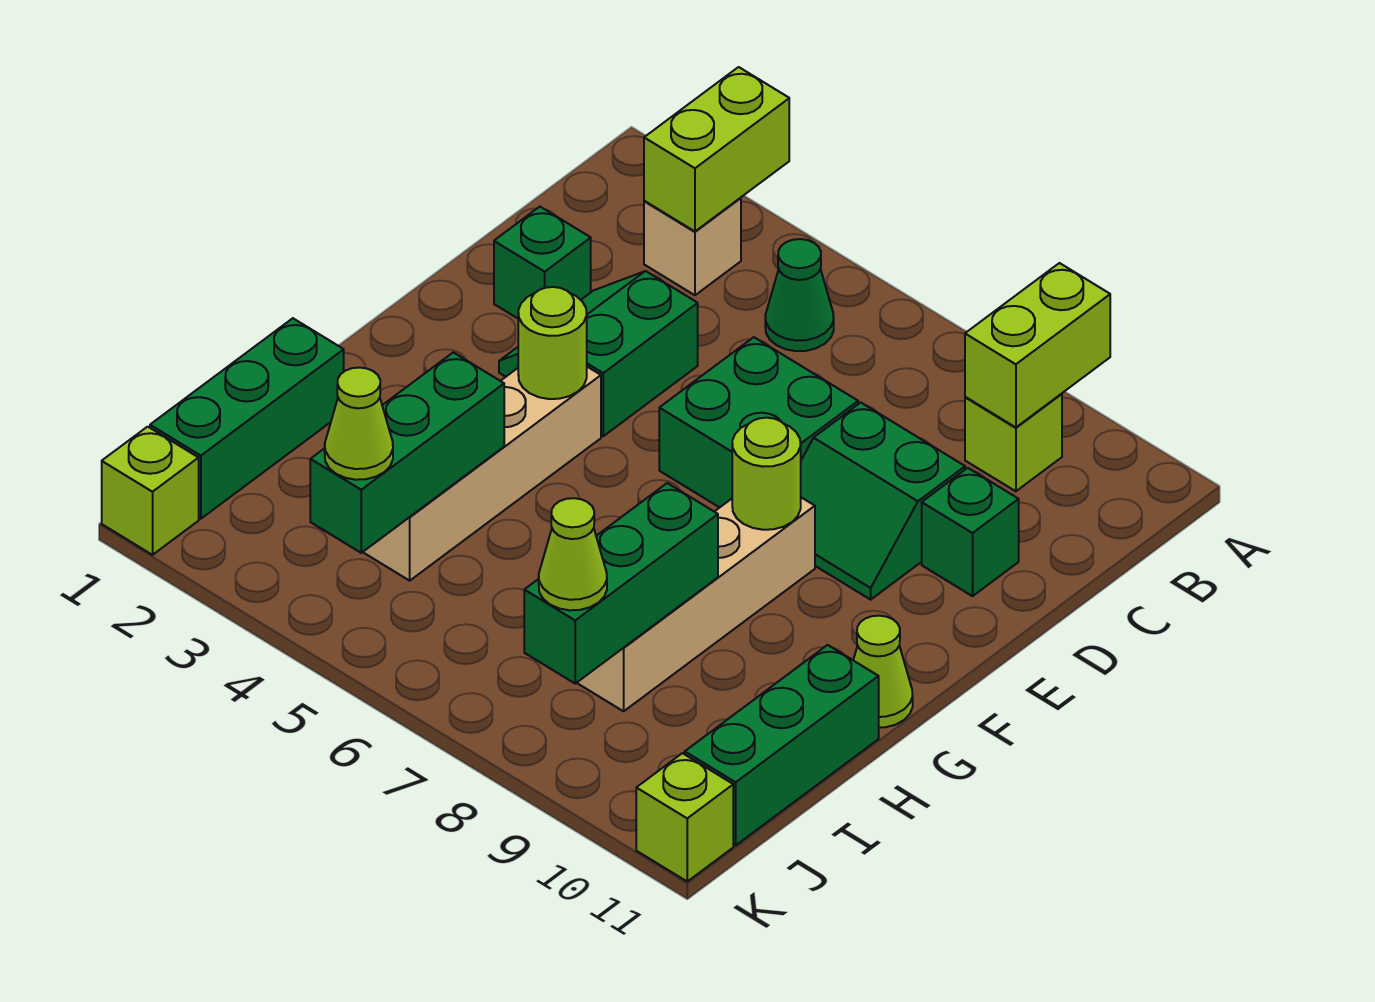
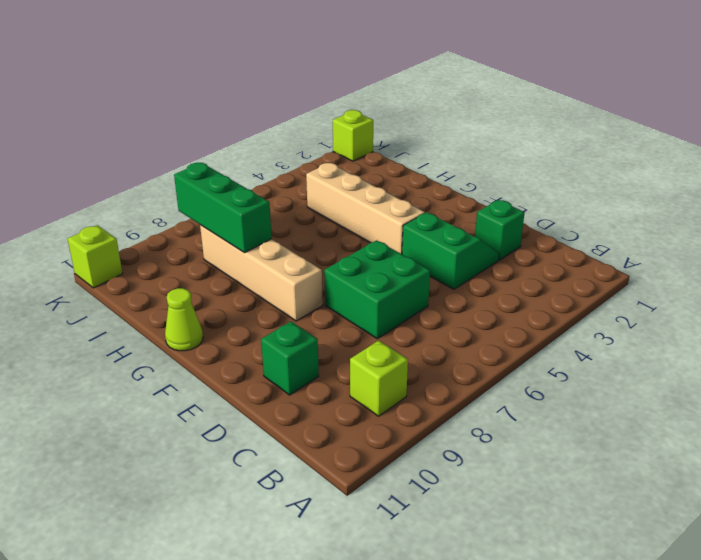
none -> tan 1x1 brick [644,198,741,295]
none -> green 1x1 cone [765,239,834,351]
none -> green 2x2 slope [801,403,965,600]

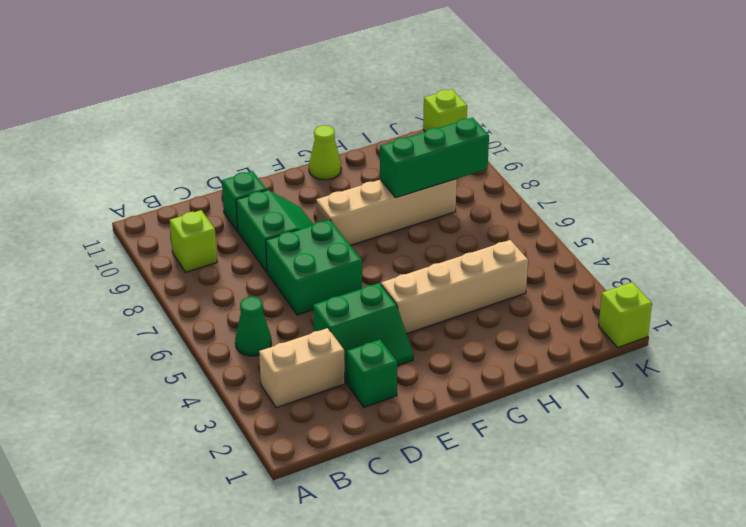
tan 1x2 brick [259,328,345,408] -> tan 1x1 brick [644,198,741,295]
none -> green 1x3 brick [150,318,344,519]
none -> green 1x3 brick [685,645,879,845]
none -> lime 1x2 brick [644,67,789,231]

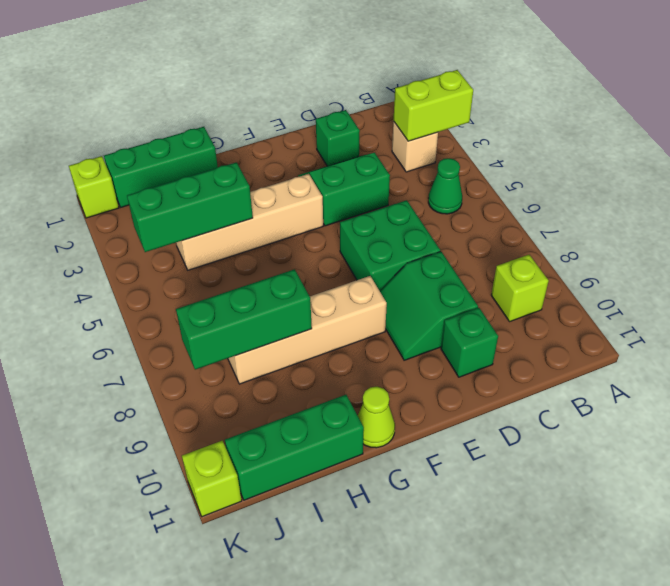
none -> lime 1x2 brick [965,263,1110,427]
none -> lime 1x1 round brick [518,287,587,399]
none -> lime 1x1 round brick [732,418,801,530]

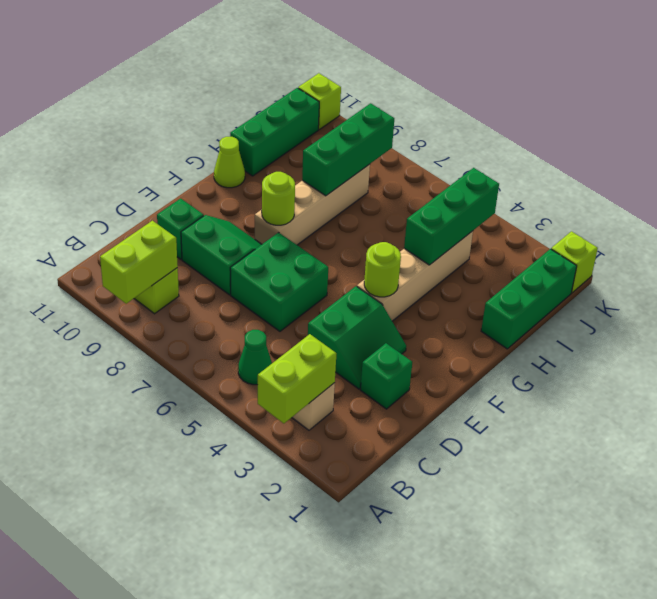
none -> lime 1x1 cone [325,368,393,480]
none -> lime 1x1 cone [539,498,607,610]

